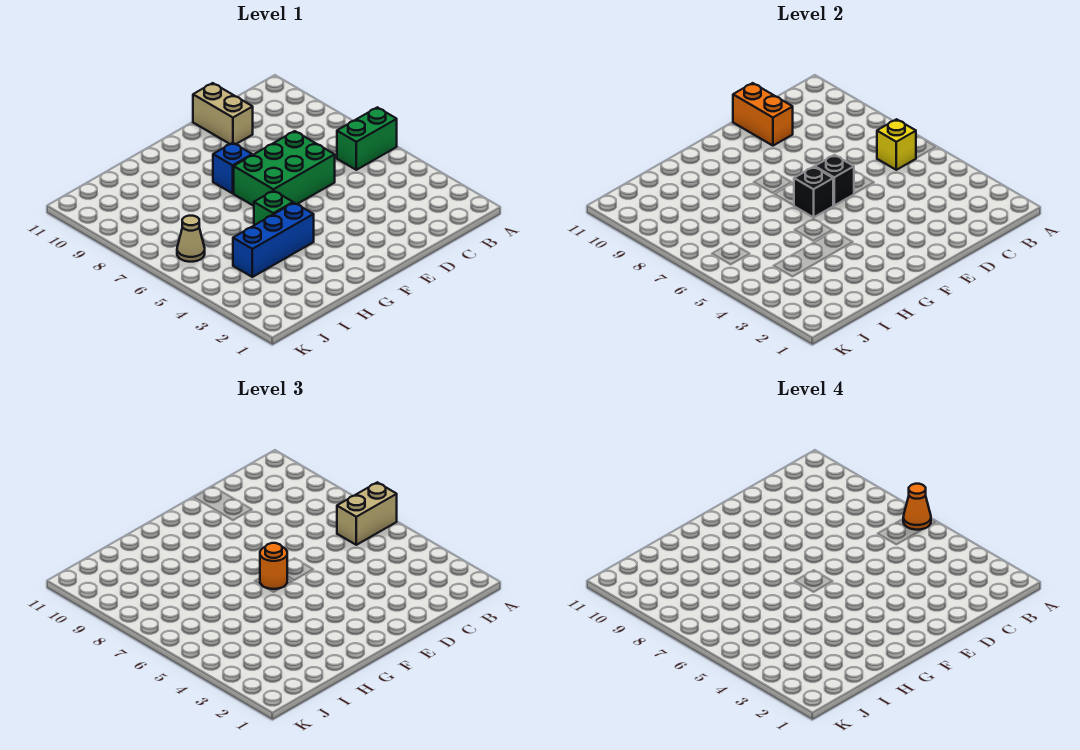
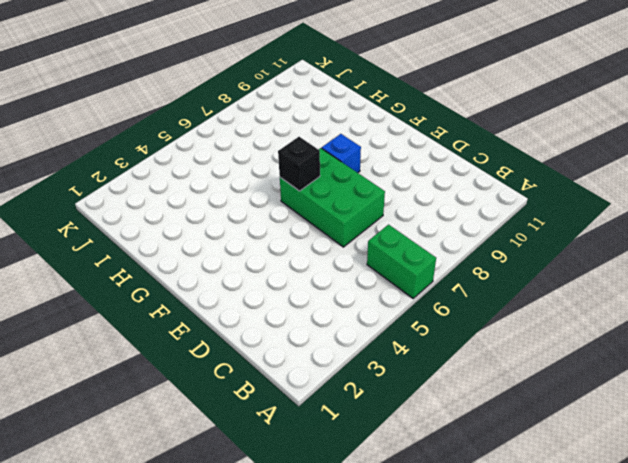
none -> tan 1x2 brick [193,83,253,144]
none -> blue 1x3 brick [233,203,314,277]
none -> green 1x1 brick [254,191,293,225]

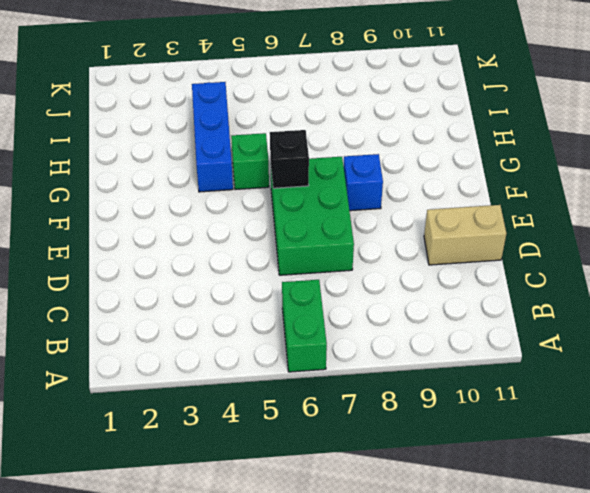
none -> tan 1x1 cone [177,216,205,262]
none -> yellow 1x1 brick [877,119,916,170]
none -> orange 1x2 brick [733,83,793,146]

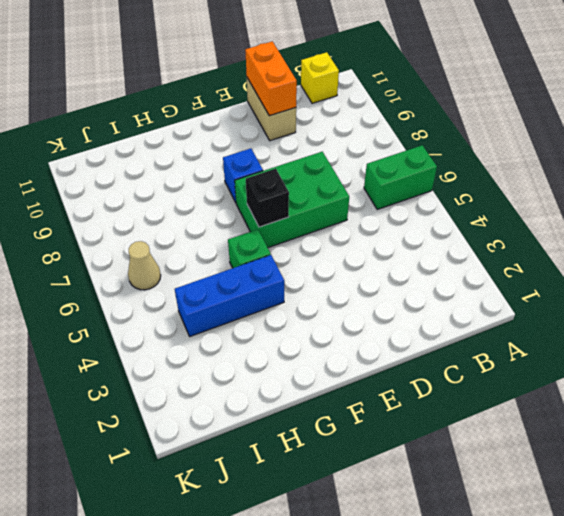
yellow 1x1 brick [301,52,339,103] -> yellow 1x1 brick moved to [877,119,916,170]
none -> black 1x1 brick [815,155,854,205]
none -> tan 1x2 brick [337,482,397,545]
none -> orange 1x1 round brick [260,543,287,589]

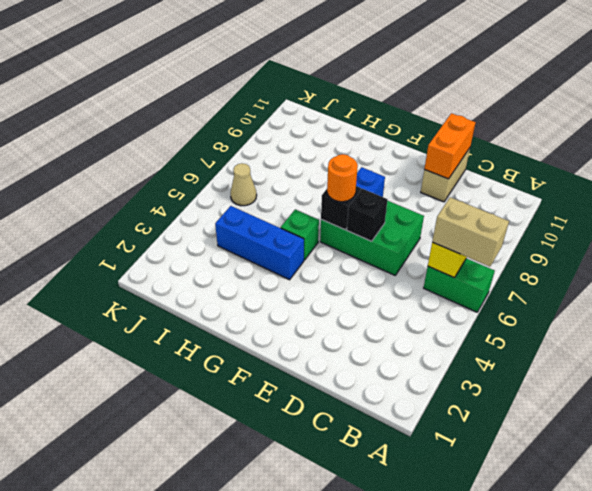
none -> orange 1x1 cone [903,484,931,530]

